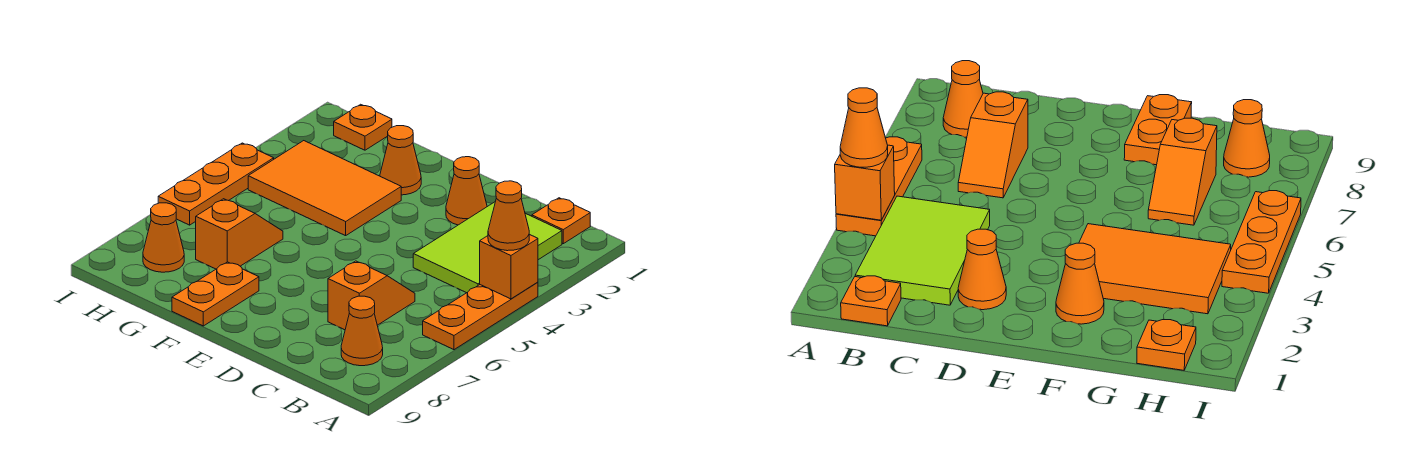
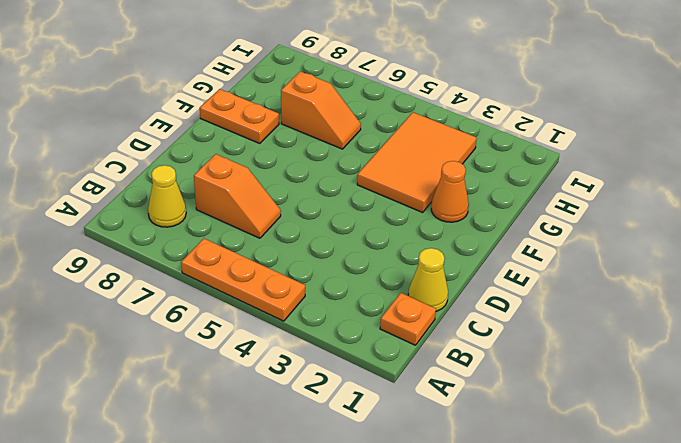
yellow 1x1 cone [148,165,186,227] -> orange 1x1 cone [341,296,383,366]
yellow 1x1 cone [408,248,448,311] -> none
none -> lime 2x3 tile [413,202,562,293]
none -> orange 1x1 cone [446,157,487,225]
none -> orange 1x1 plate [334,104,392,150]

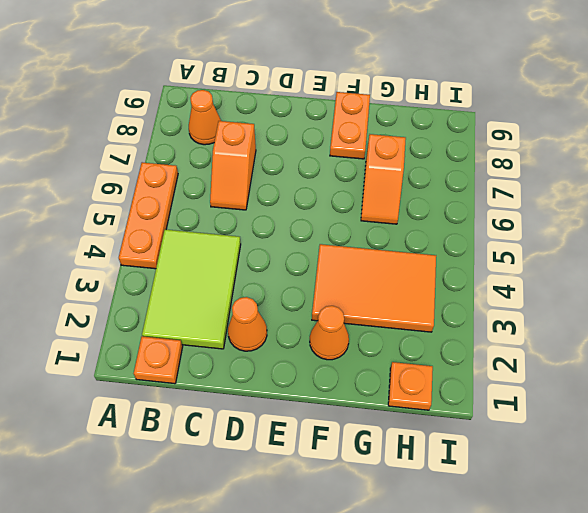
none -> orange 1x1 cone [143,203,184,272]
none -> orange 1x3 plate [158,143,274,225]
none -> orange 1x1 brick [480,234,538,299]

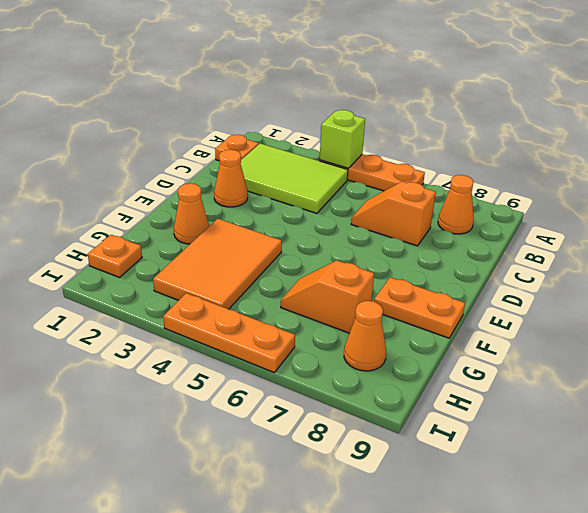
lime 1x1 brick [320,110,365,168] -> orange 1x1 brick [480,234,538,299]
none -> orange 1x1 cone [488,181,529,251]

